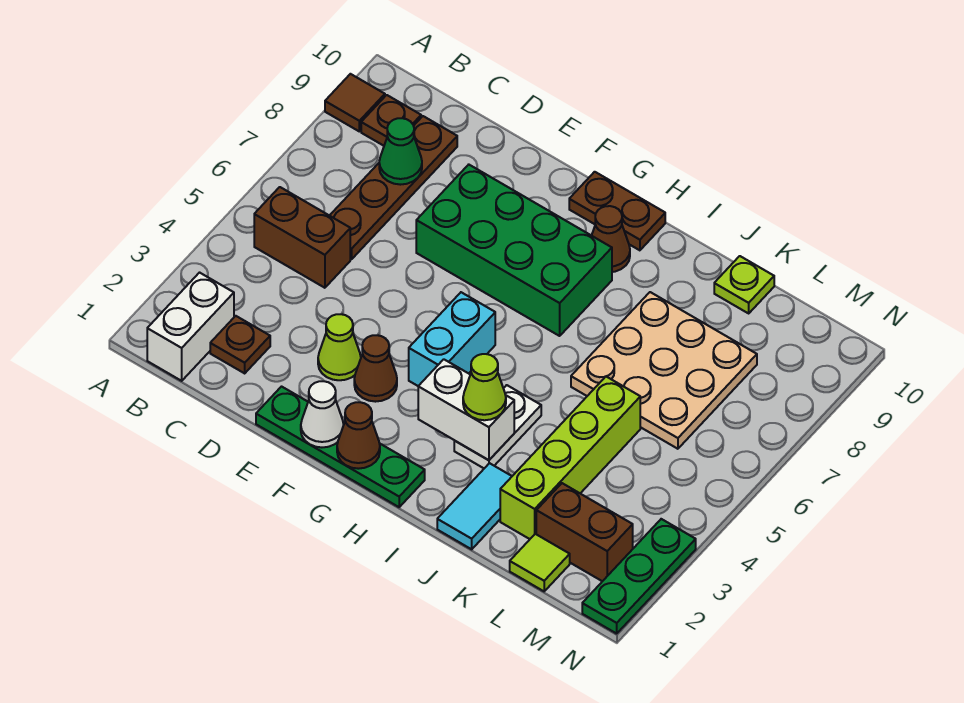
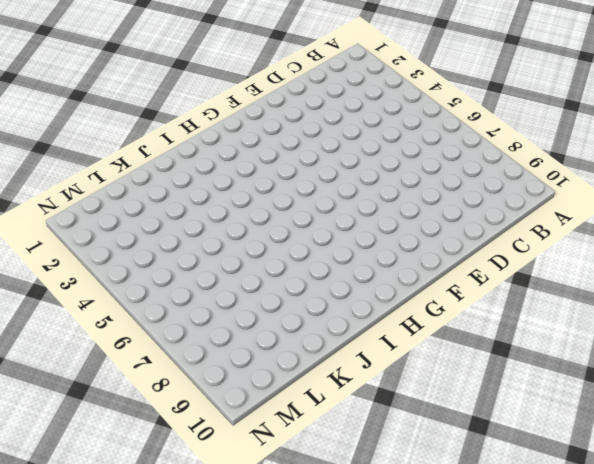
none -> brown 1x1 tile [325,74,385,131]
none -> white 1x2 brick [147,273,234,381]
none -> brown 1x2 brick [254,187,350,288]

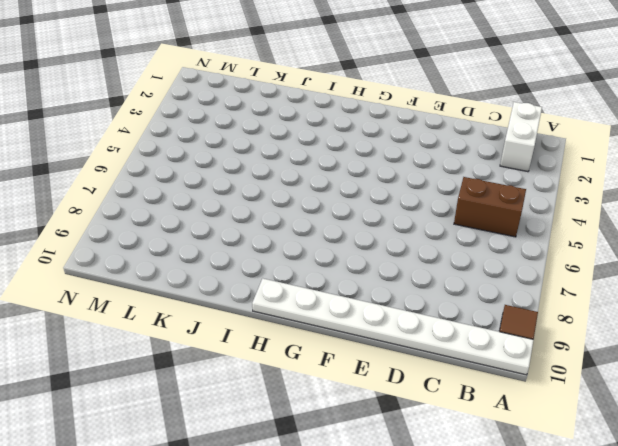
white 1x8 plate [252,278,533,375] -> brown 1x2 plate [569,172,665,250]
none -> brown 1x1 plate [361,95,421,146]
none -> brown 1x1 plate [210,316,270,373]
none -> brown 1x4 plate [330,116,457,259]

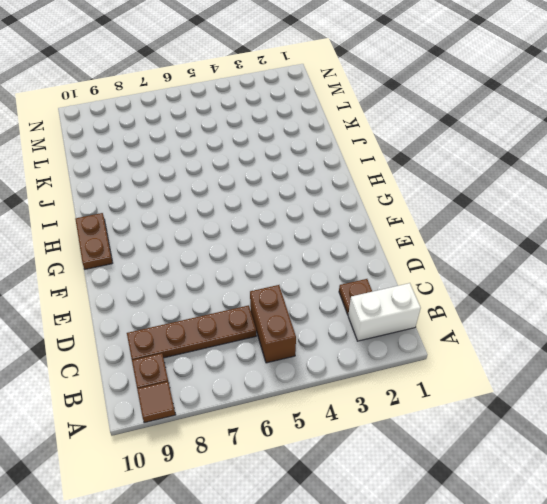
none -> green 1x4 plate [256,387,425,507]
none -> lime 1x1 cone [318,314,361,380]
none -> green 2x4 brick [416,165,612,336]

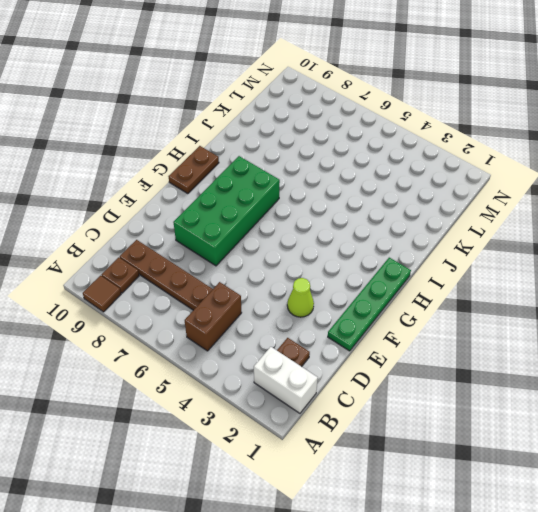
none -> brown 1x1 cone [354,335,397,402]
none -> cyan 1x2 brick [409,292,495,386]
none -> brown 1x1 cone [592,206,630,272]

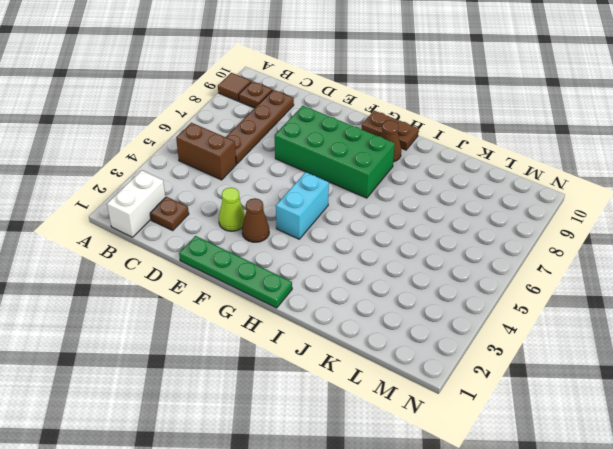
none -> white 1x2 plate [454,385,541,468]
none -> cyan 1x2 tile [437,463,512,549]
none -> tan 3x3 plate [571,292,757,449]

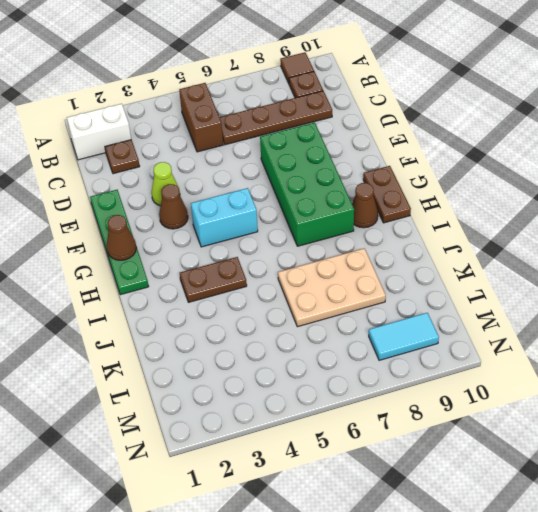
brown 1x2 plate [180,257,247,302] -> white 1x2 plate [454,385,541,468]
tan 2x3 plate [278,248,386,327] -> tan 3x3 plate [571,292,757,449]
cyan 1x2 tile [369,313,439,360] -> cyan 1x2 tile moved to [437,463,512,549]
none -> lime 1x4 brick [500,377,640,539]
none -> lime 1x1 plate [714,256,774,313]
none -> lime 1x1 tile [510,534,570,591]

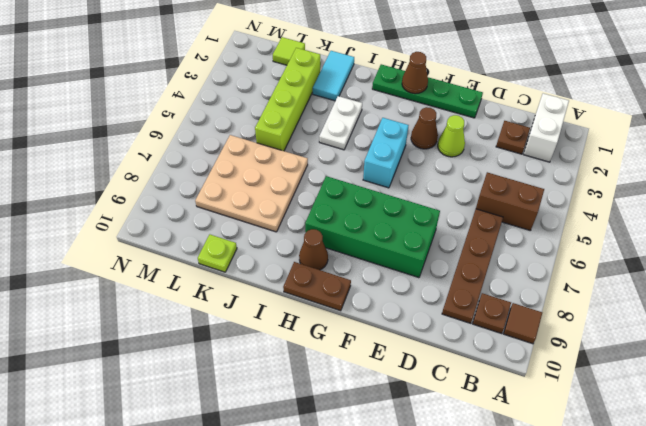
none -> brown 1x2 brick [536,483,633,581]
none -> green 1x3 plate [582,519,696,634]
none -> green 1x1 cone [379,118,422,185]

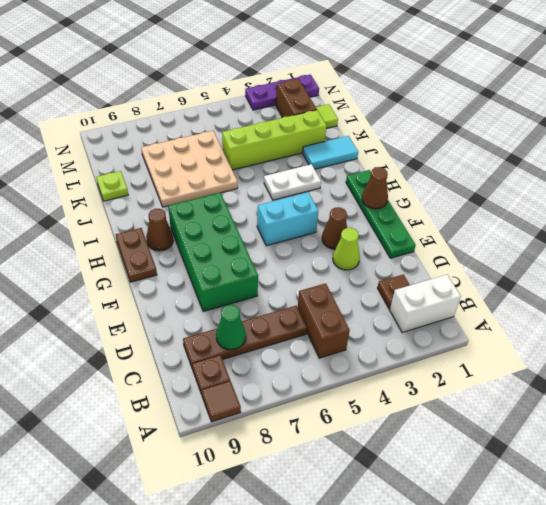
purple 1x3 plate [245,75,319,110] -> green 1x3 plate [582,519,696,634]
none -> white 1x1 cone [301,381,344,447]
none -> white 1x2 brick [418,359,514,460]
none -> lime 1x1 cone [463,354,506,420]

